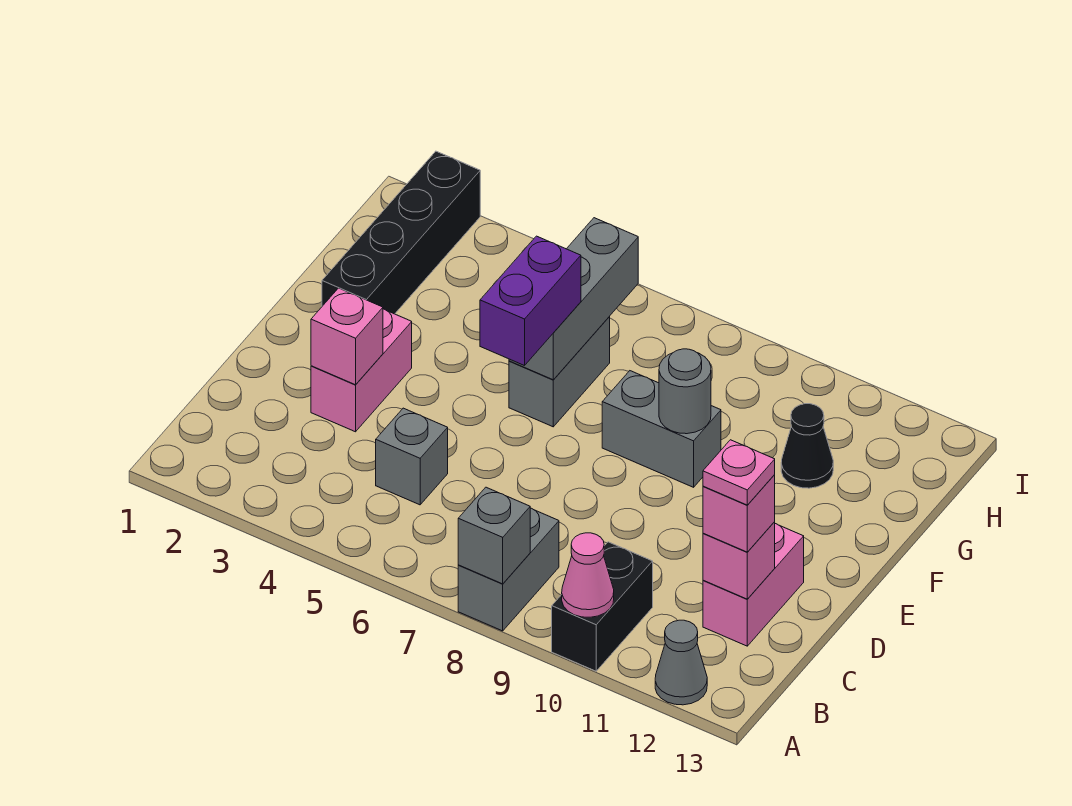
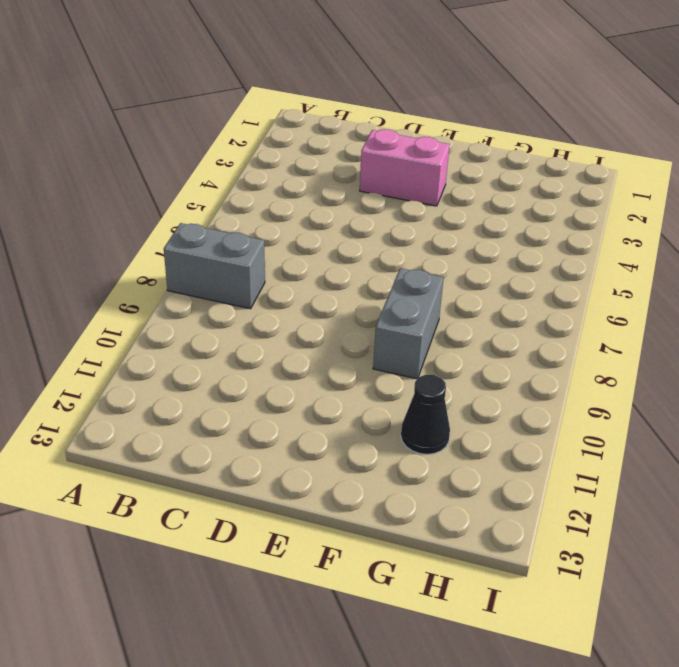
none -> black 1x2 brick [552,542,653,671]
none -> grey 1x1 cone [655,620,707,705]
none -> grey 1x1 brick [376,408,448,505]

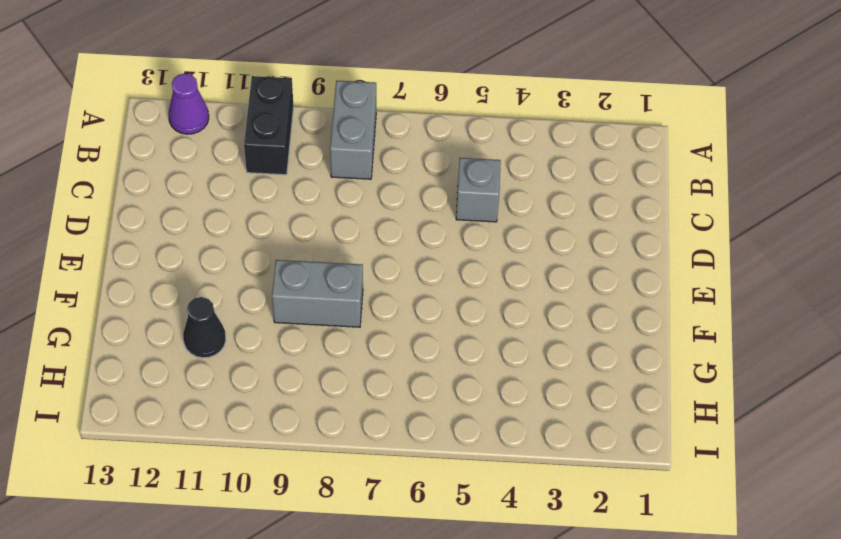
purple 1x1 cone [169,73,209,134] -> grey 1x1 cone [655,620,707,705]
none -> pink 1x2 brick [703,524,804,646]
none -> pink 1x2 brick [311,309,412,432]
none -> black 1x4 brick [322,151,480,314]

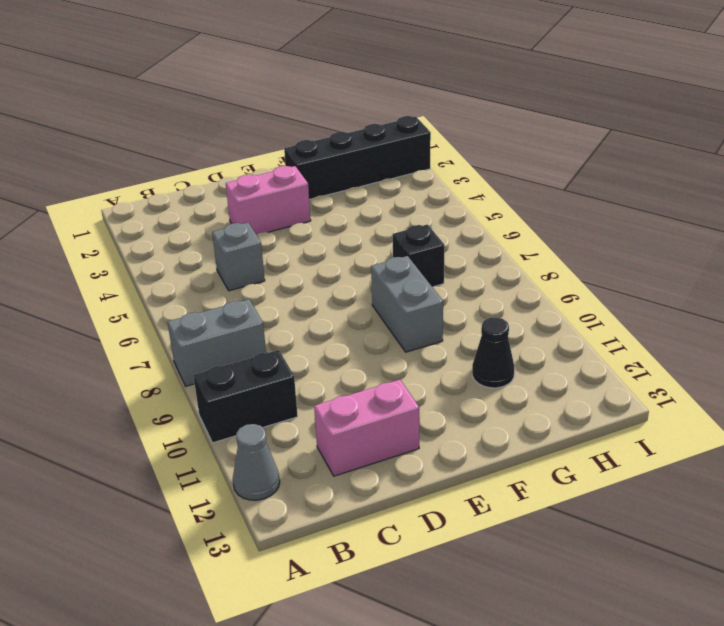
black 1x1 brick [392,225,444,287] -> none
none -> grey 1x2 brick [509,317,610,427]
none -> grey 1x1 brick [458,487,530,584]
none -> pink 1x1 cone [562,533,614,617]

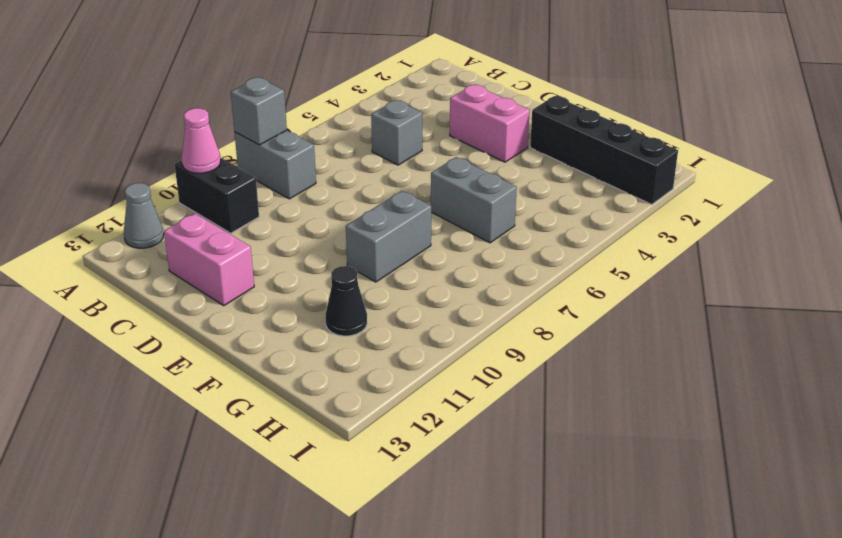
none -> pink 1x1 brick [703,522,775,599]
none -> pink 1x1 brick [311,288,383,385]
none -> grey 1x3 brick [509,218,638,380]

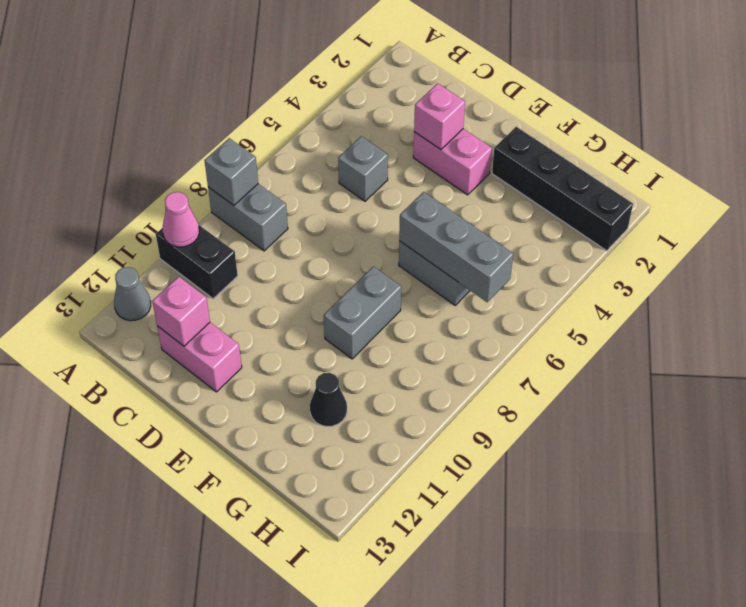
none -> grey 1x1 round brick [659,349,711,434]
none -> pink 1x1 brick [703,475,775,552]
none -> purple 1x2 brick [480,236,581,366]

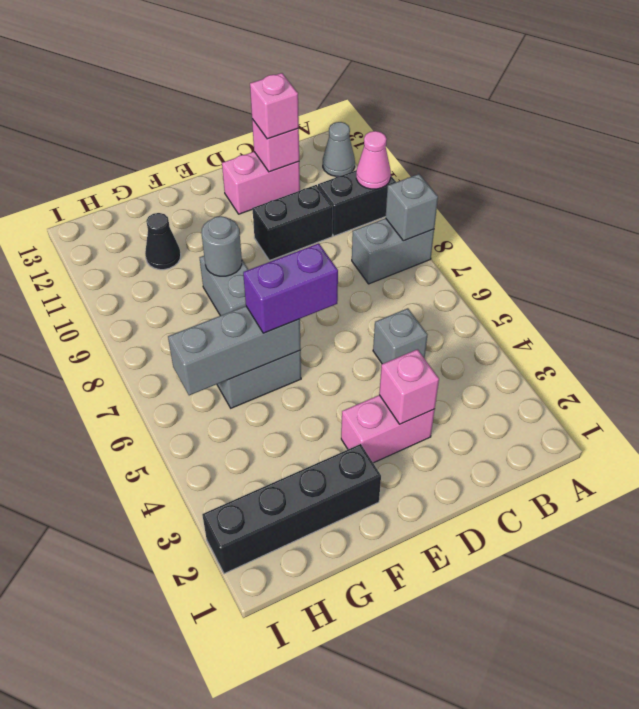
black 1x2 brick [252,185,333,261] -> none
none -> pink 1x1 plate [703,440,775,505]

